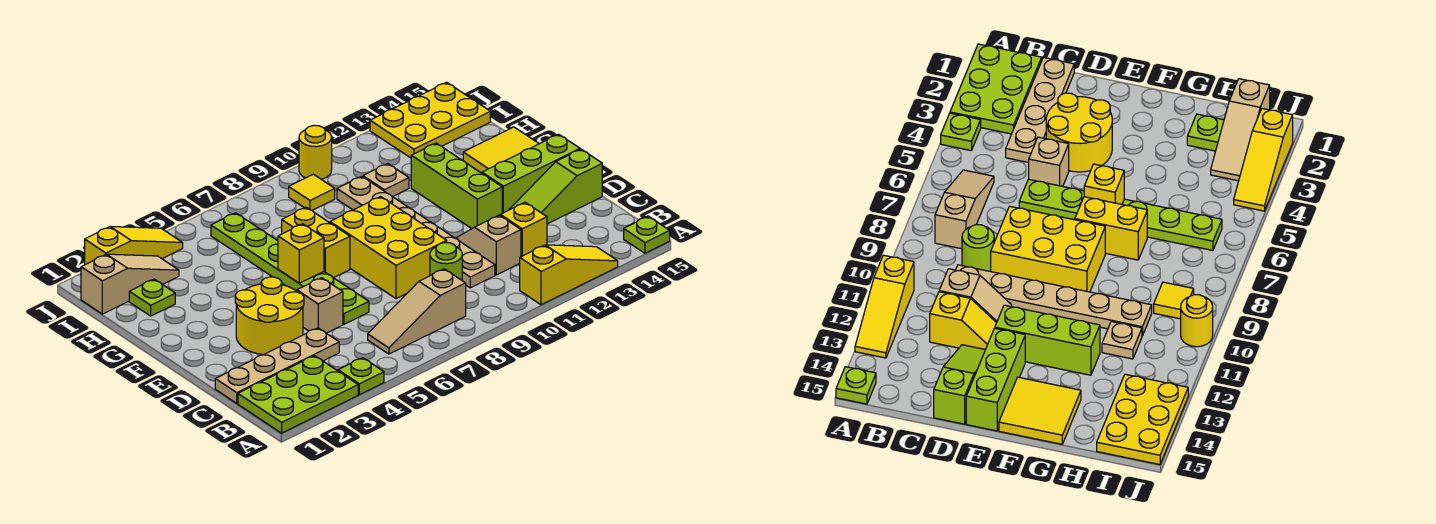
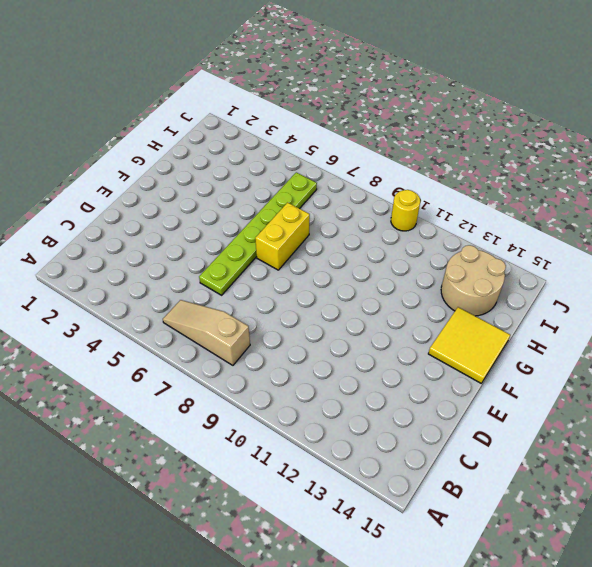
tan 2x2 round brick [441,245,506,316] -> yellow 2x3 plate [370,82,490,158]
none -> lime 2x3 plate [238,356,358,433]
none -> lime 1x1 plate [338,358,384,395]
none -> yellow 1x3 slope [520,245,618,305]

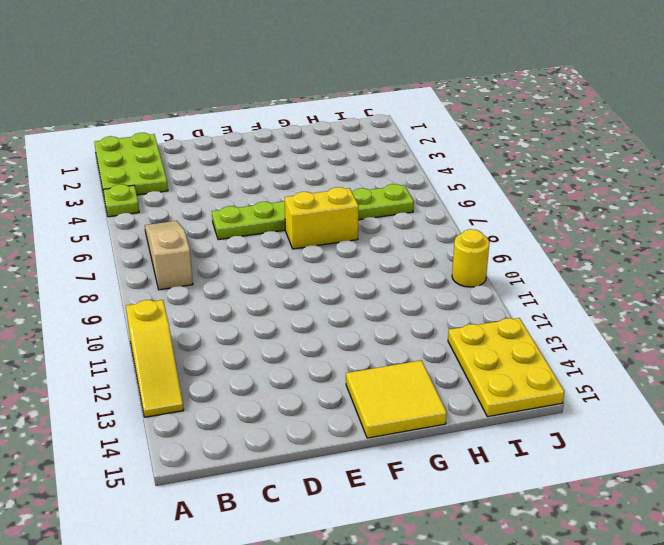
none -> lime 1x1 plate [624,216,670,253]
none -> tan 1x4 plate [215,328,339,403]
none -> lime 1x1 round brick [430,243,462,280]

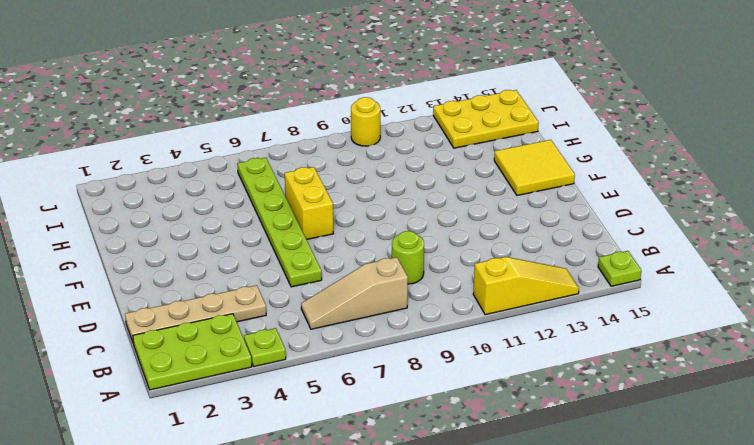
none -> tan 1x6 plate [337,176,495,288]
none -> tan 1x2 slope [456,215,521,275]
none -> yellow 1x2 slope [500,202,547,257]

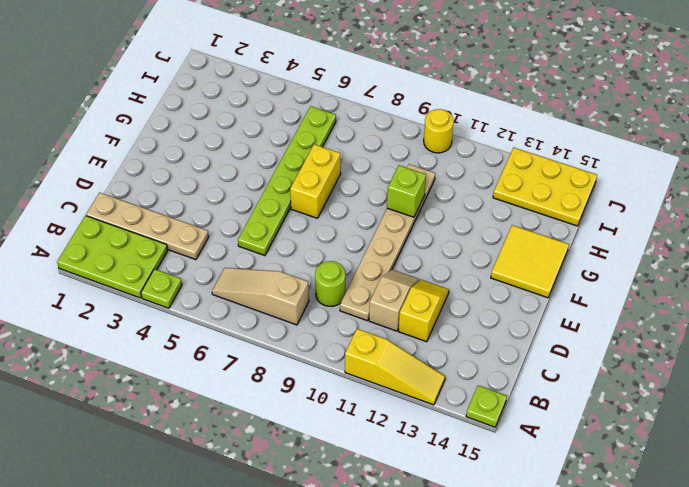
lime 1x1 brick [387,165,426,217] -> none
none -> yellow 2x2 round brick [235,277,304,355]
none -> tan 1x1 brick [297,278,343,333]
none -> yellow 2x3 brick [330,197,447,299]

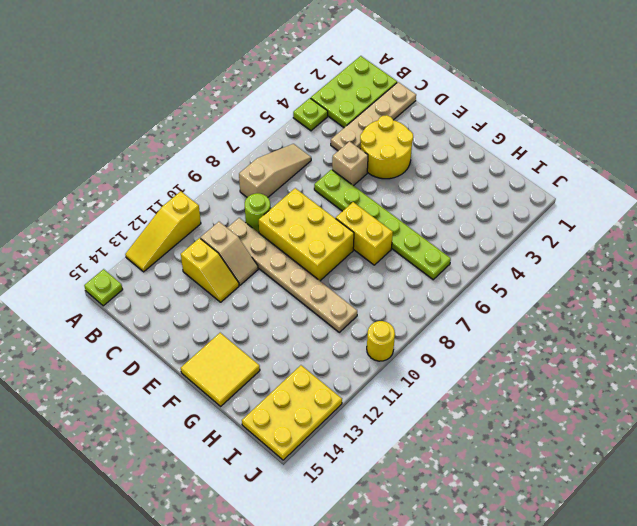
none -> lime 1x3 slope [509,149,602,224]
none -> lime 1x3 brick [411,143,502,229]
none -> lime 1x3 brick [482,134,580,213]

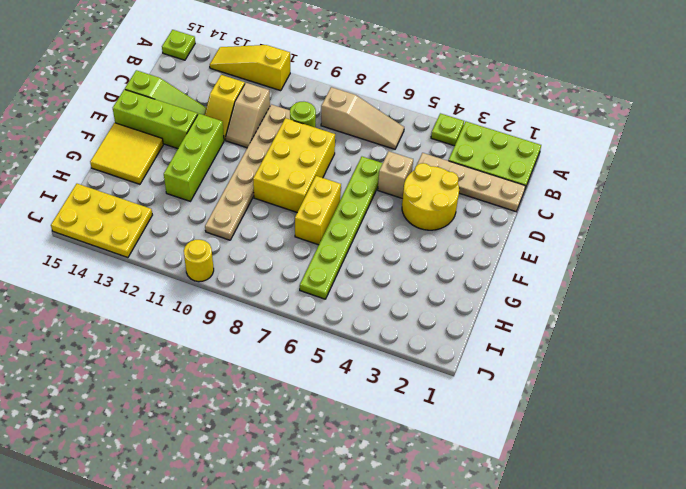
none -> lime 1x1 plate [129,279,175,316]
none -> tan 1x1 plate [363,164,409,197]
none -> tan 1x3 slope [81,254,179,314]

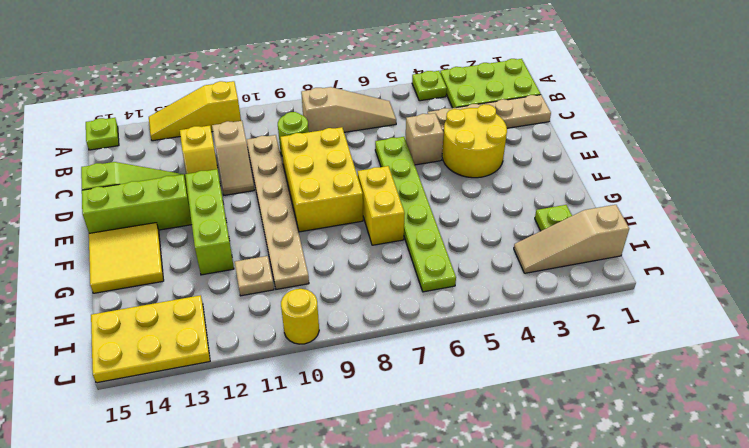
none -> yellow 1x1 tile [289,174,335,210]
none -> yellow 1x3 slope [85,227,183,265]
none -> yellow 1x1 brick [278,224,324,283]

